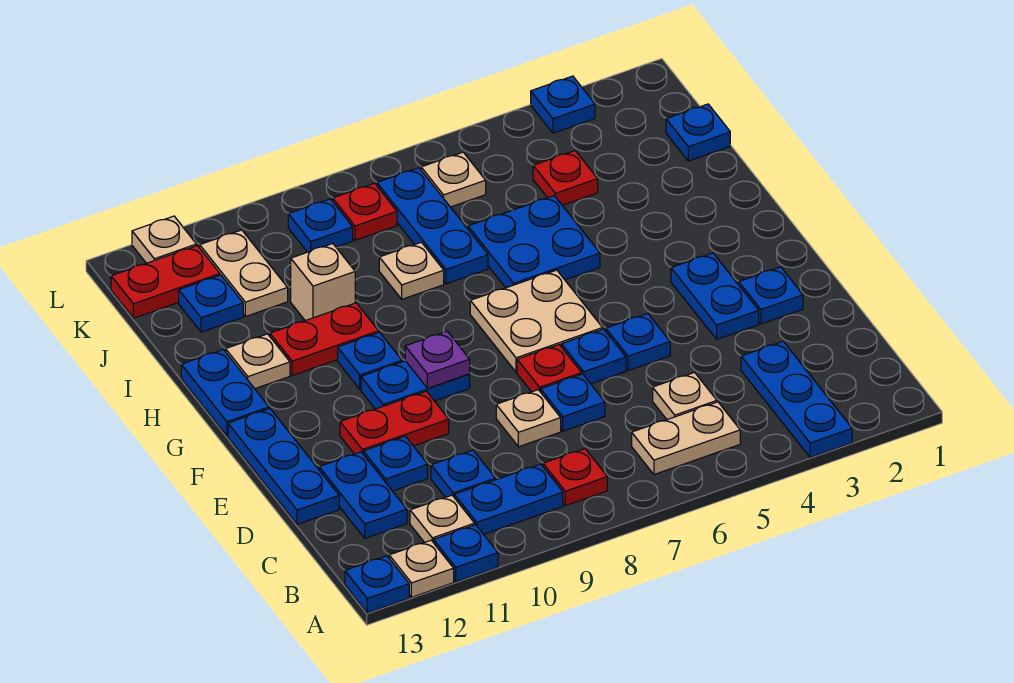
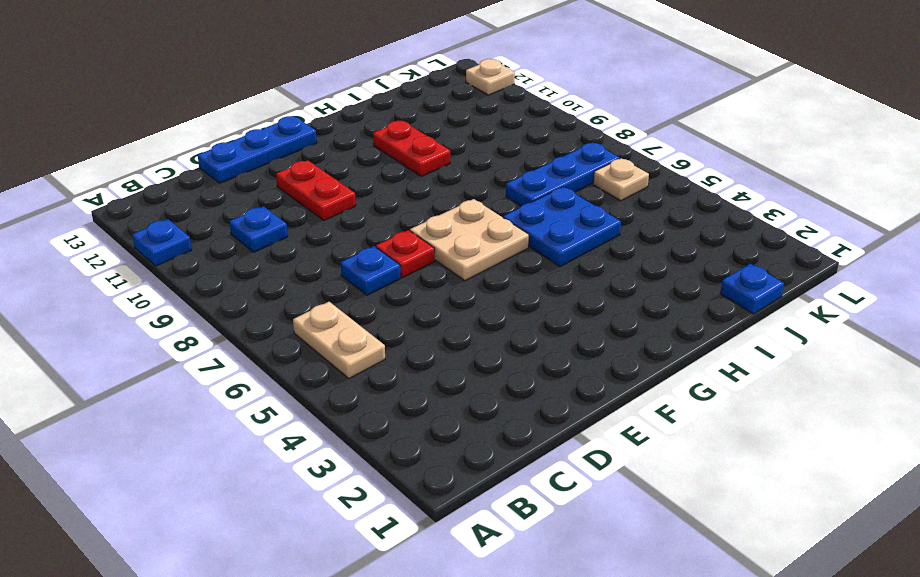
none -> blue 1x3 plate [741,342,852,457]
none -> tan 1x1 plate [389,540,454,597]
none -> blue 1x1 plate [345,556,409,613]
none -> red 1x1 plate [543,449,607,506]

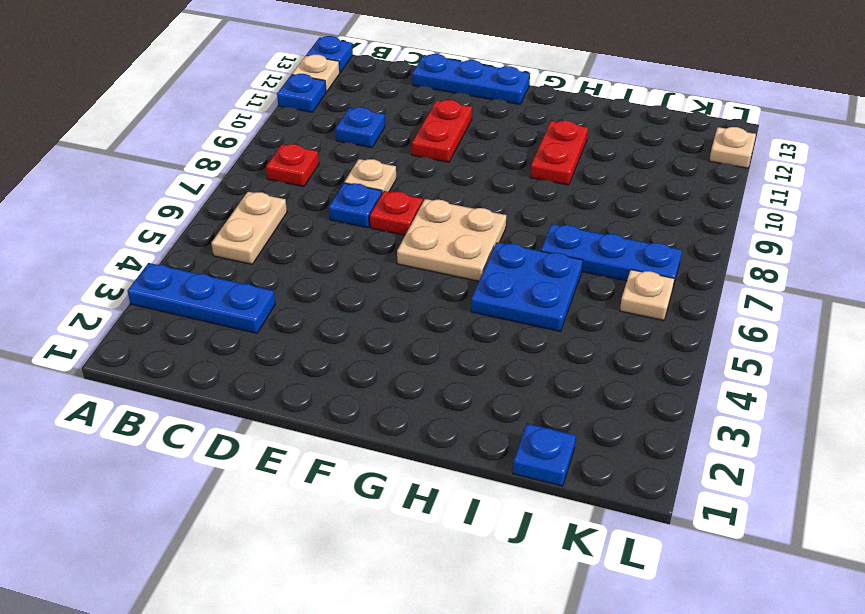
none -> blue 1x2 plate [454,464,563,534]
none -> tan 1x1 plate [410,495,475,542]
none -> tan 1x1 plate [653,373,717,420]
none -> blue 1x2 plate [319,452,407,538]

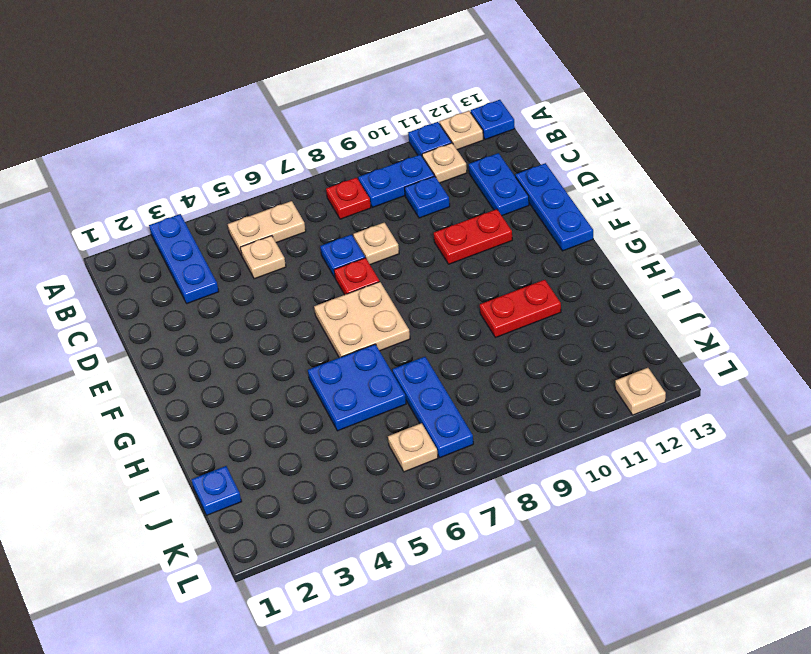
none -> blue 1x1 plate [363,436,428,491]
none -> blue 1x1 plate [739,267,803,324]
none -> blue 1x2 plate [671,253,759,339]
none -> blue 1x1 plate [606,314,670,371]

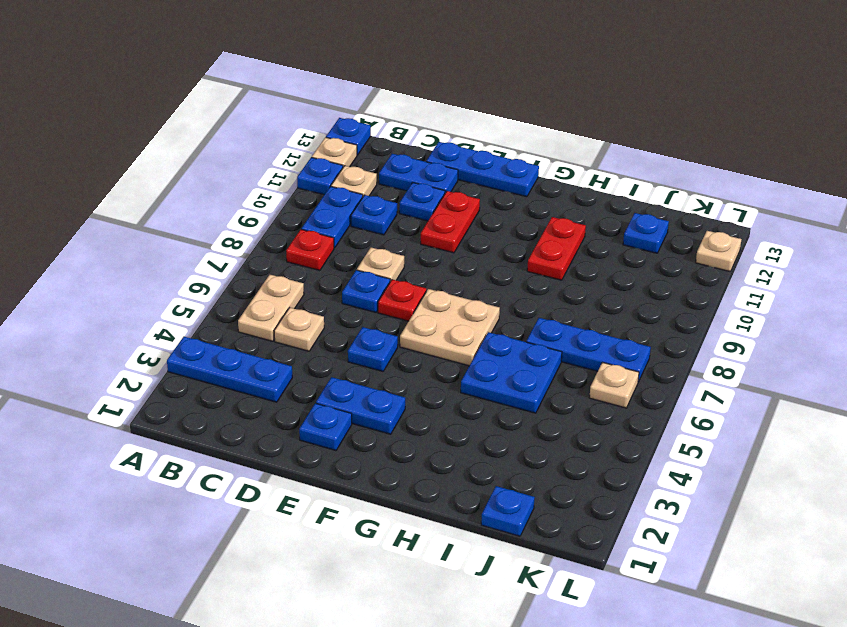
none -> blue 1x1 plate [561,329,626,384]
none -> blue 1x2 plate [361,361,470,409]
none -> blue 1x1 plate [338,332,402,389]
none -> blue 1x2 plate [181,350,269,436]

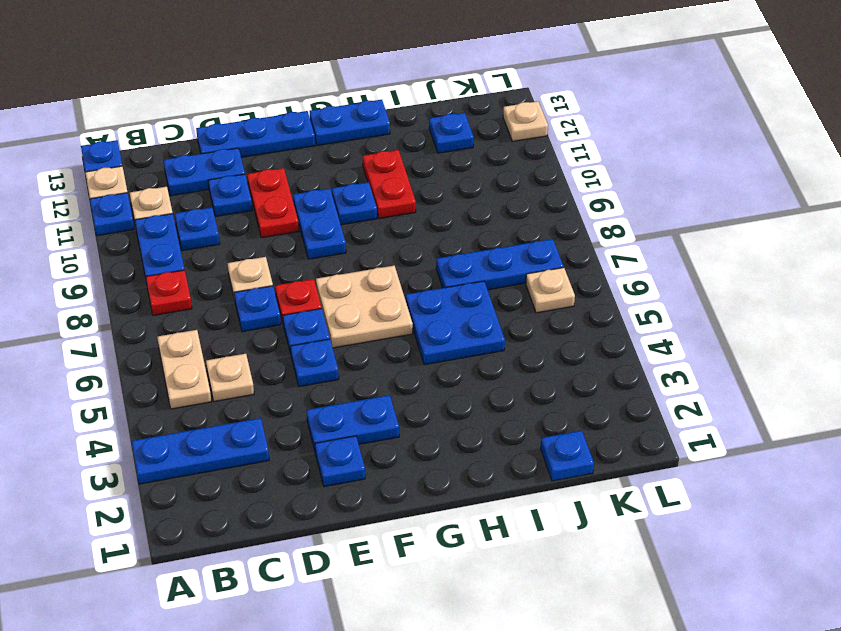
none -> tan 1x1 plate [226,334,290,389]
none -> tan 1x1 plate [379,242,444,299]
none -> tan 1x1 brick [291,244,355,321]
none -> red 1x1 plate [533,151,598,205]

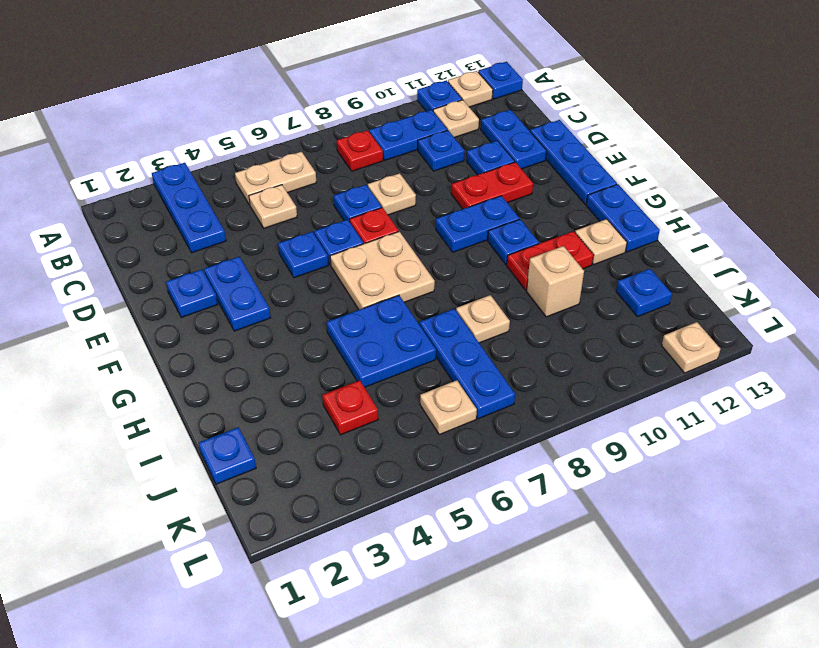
none -> tan 1x2 plate [200,230,288,317]
none -> red 1x1 plate [333,183,397,240]
none -> blue 1x1 plate [288,199,353,252]
none -> red 1x2 plate [111,246,220,318]

